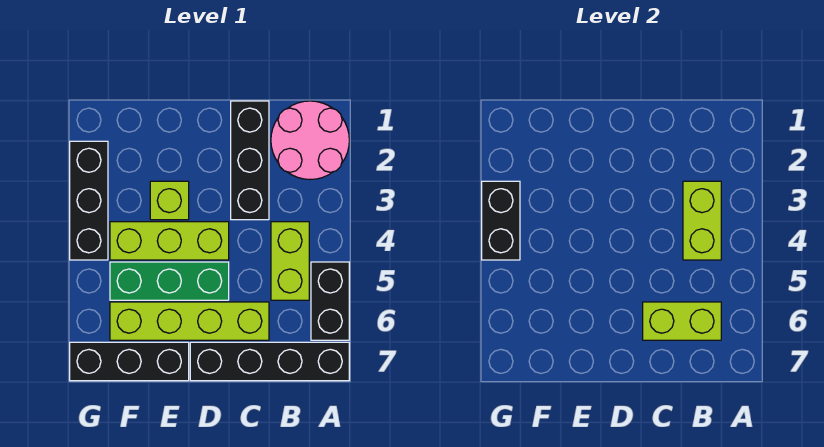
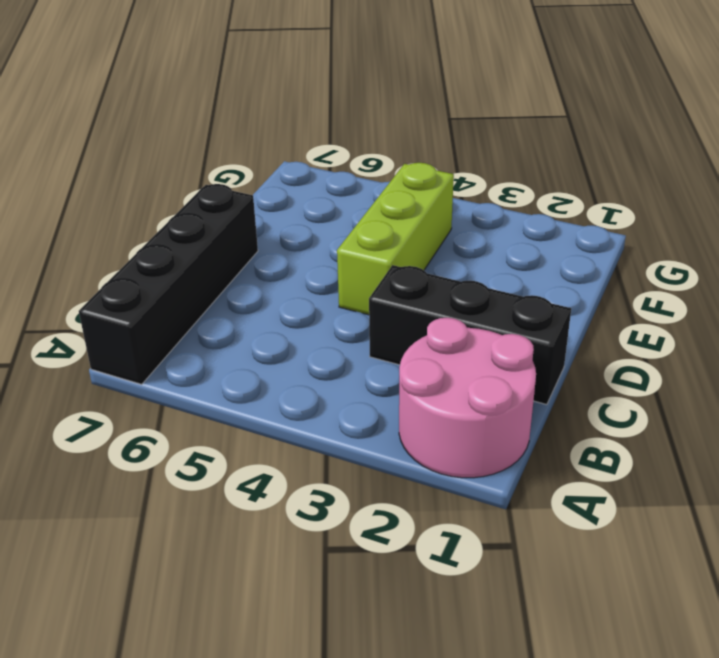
none -> black 1x2 brick [311,262,349,340]
none -> lime 1x2 brick [271,222,309,300]
none -> lime 1x4 brick [110,302,269,340]

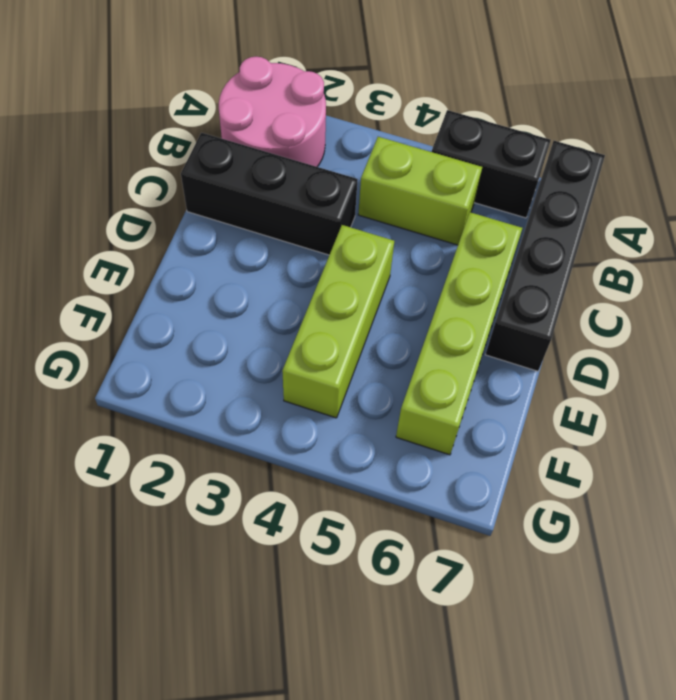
none -> green 1x3 brick [110,262,229,300]
none -> lime 1x1 brick [150,181,189,220]
none -> black 1x3 brick [70,342,189,381]

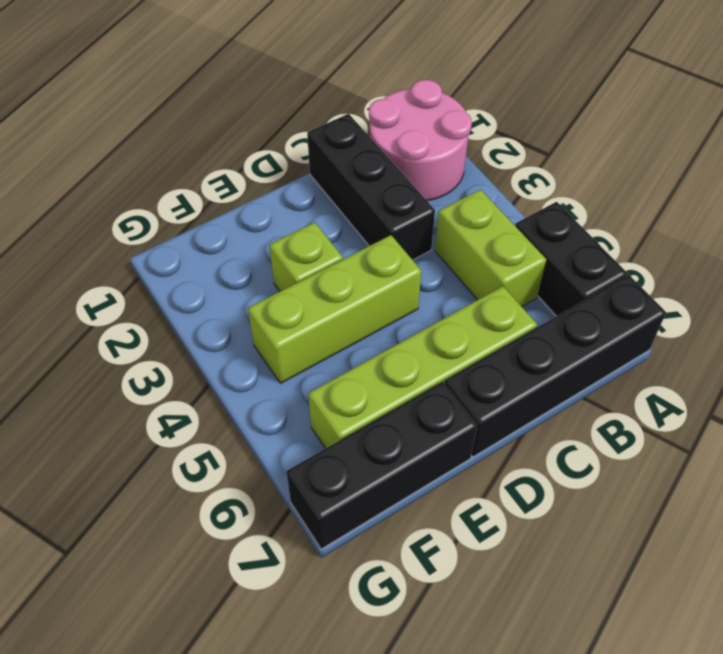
none -> green 1x3 brick [110,262,229,300]
none -> black 1x3 brick [70,141,108,260]
none -> lime 1x2 brick [683,181,721,260]

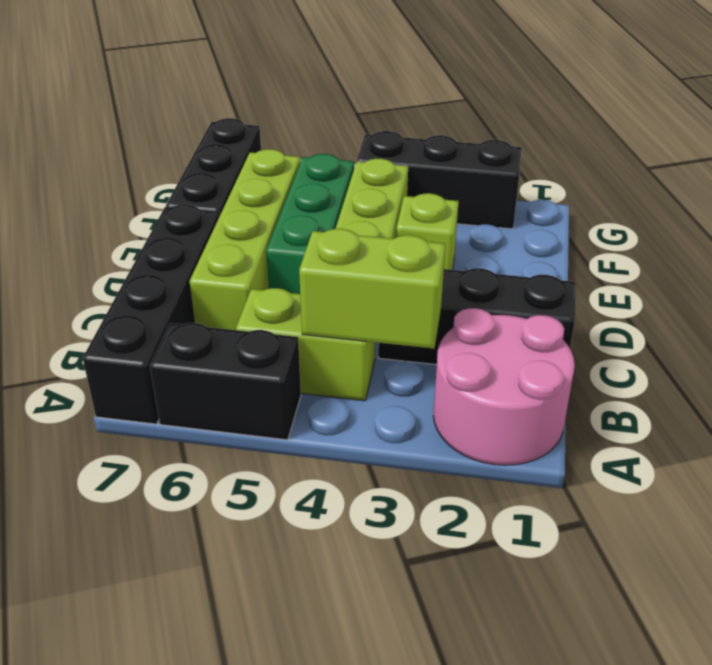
none -> lime 1x2 brick [643,302,721,340]
none -> black 1x2 brick [482,181,520,260]

